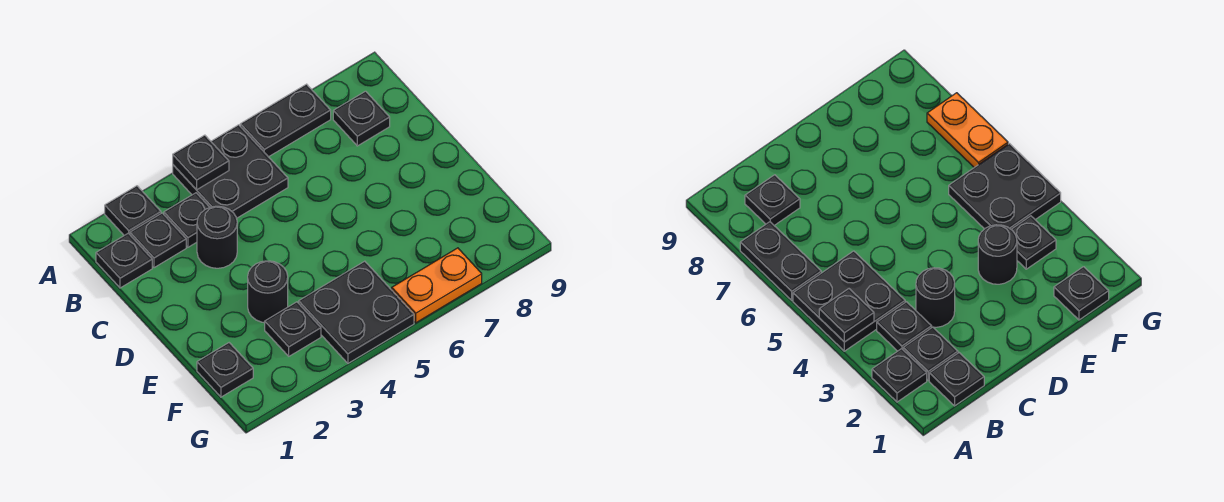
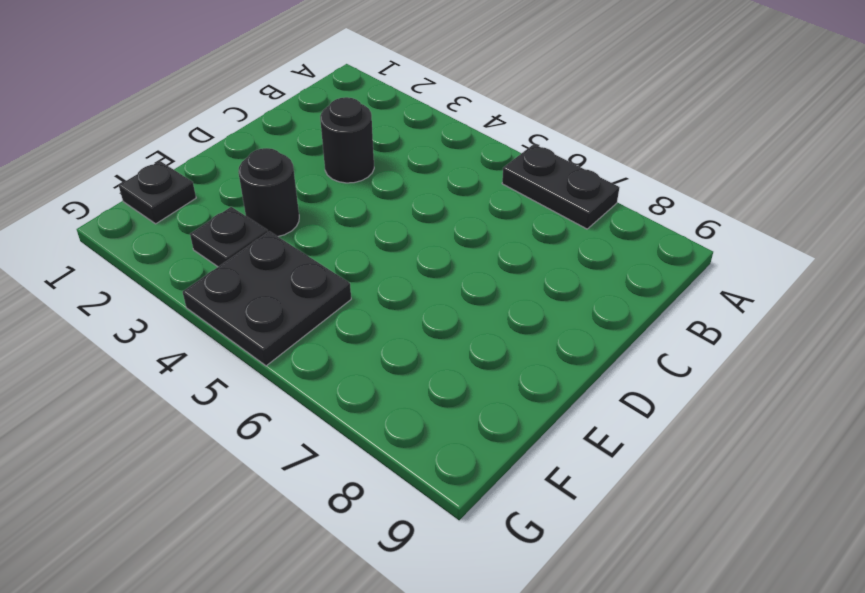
none -> black 1x1 plate [105,186,161,235]
none -> black 2x2 plate [173,125,288,218]
none -> black 1x1 plate [96,233,152,288]

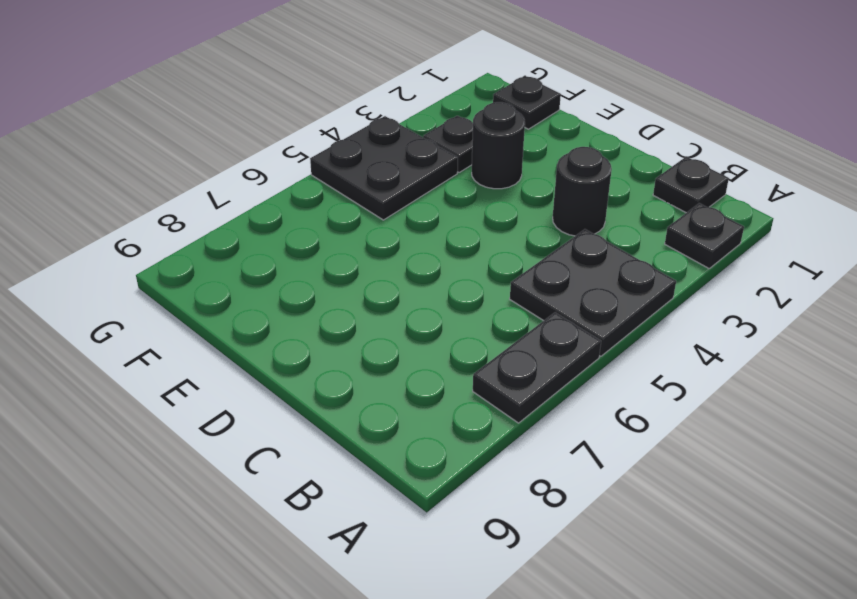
none -> black 1x1 plate [130,213,186,268]
none -> black 1x1 plate [164,193,210,247]
none -> black 1x1 plate [333,91,390,146]

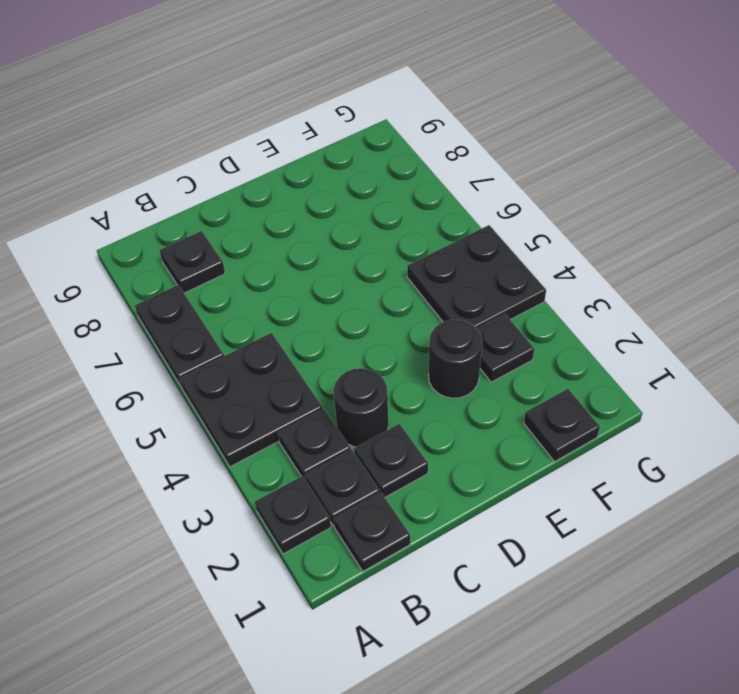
black 1x1 plate [354,424,428,497] -> black 1x1 plate moved to [173,135,229,190]
none -> orange 1x2 plate [392,248,482,323]

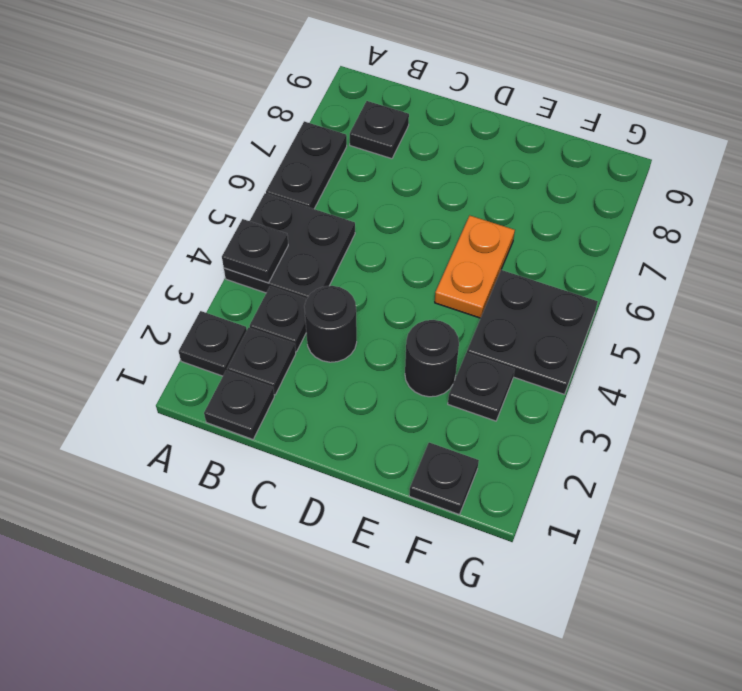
orange 1x2 plate [435,216,515,318] -> orange 1x2 plate moved to [392,248,482,323]

